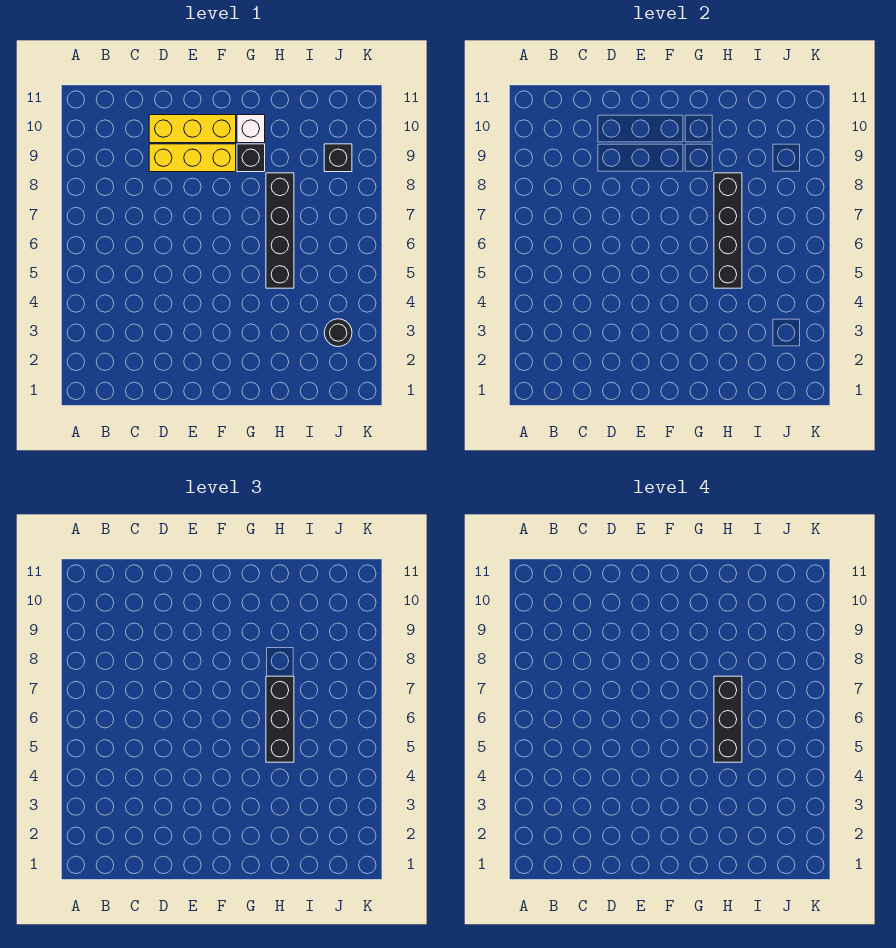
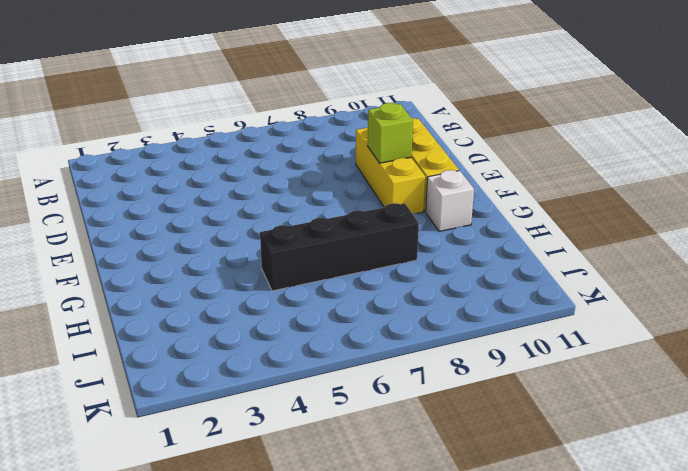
lime 1x1 brick [368,103,413,163] -> none
none -> black 1x1 brick [237,144,265,172]
none -> black 1x1 round brick [324,319,352,347]

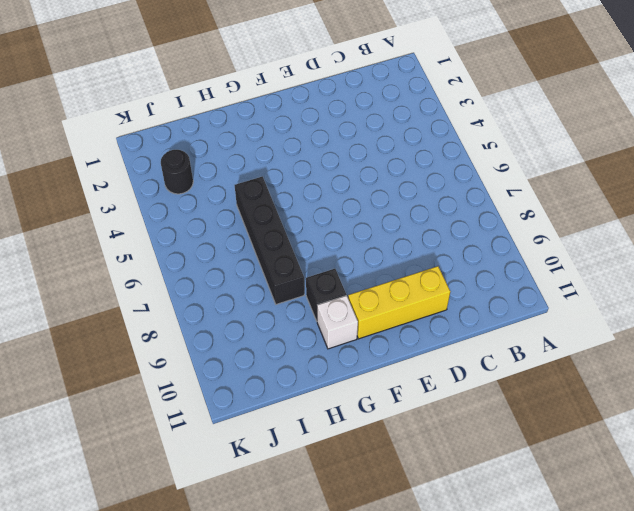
none -> yellow 1x3 brick [149,144,236,172]
none -> black 1x1 brick [324,144,352,172]

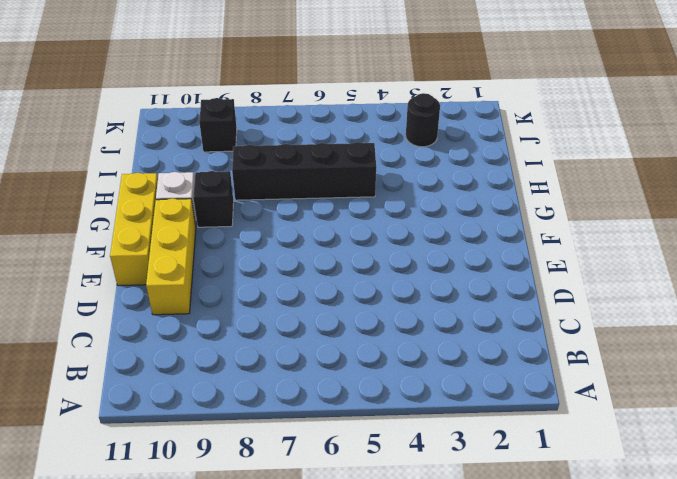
yellow 1x3 brick [110,173,158,286] -> yellow 1x3 brick moved to [149,144,236,172]
none -> black 1x4 brick [714,173,742,288]
none -> black 1x3 brick [266,676,294,762]

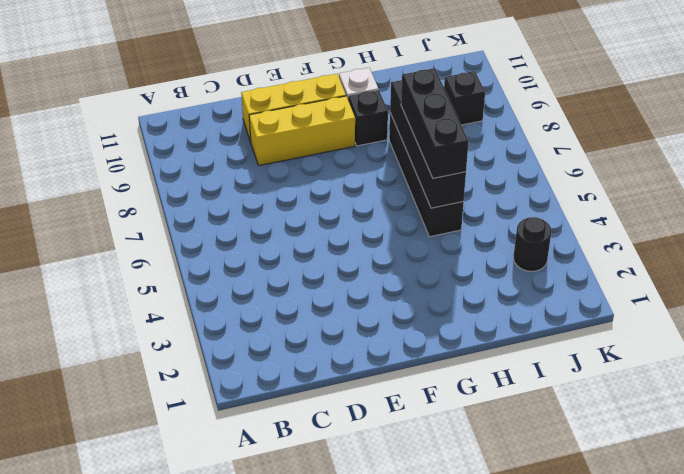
none -> black 1x3 brick [714,676,742,762]

